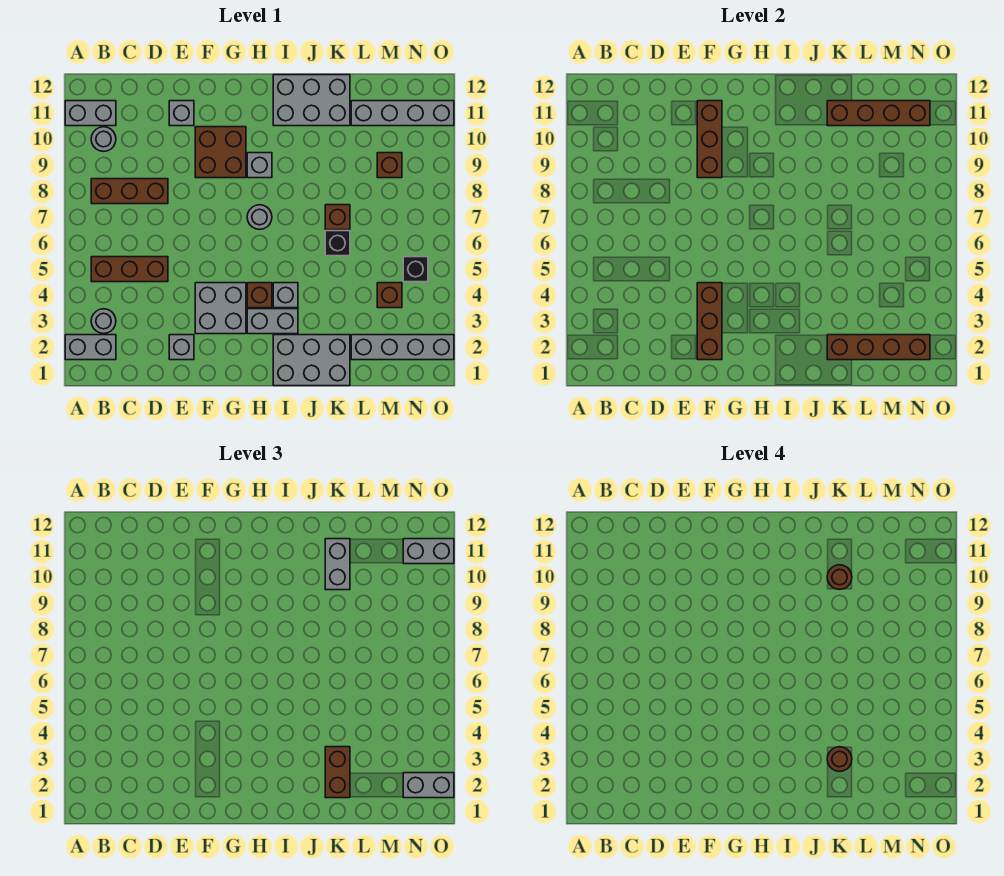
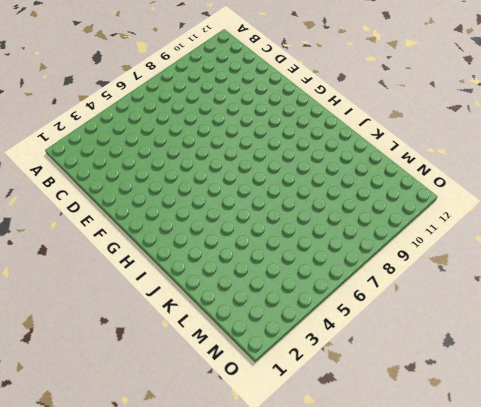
none -> grey 1x2 brick [65,335,116,360]
none -> grey 1x2 brick [65,101,116,126]
none -> grey 1x1 round brick [91,309,116,333]
none -> brown 1x3 brick [91,257,168,282]

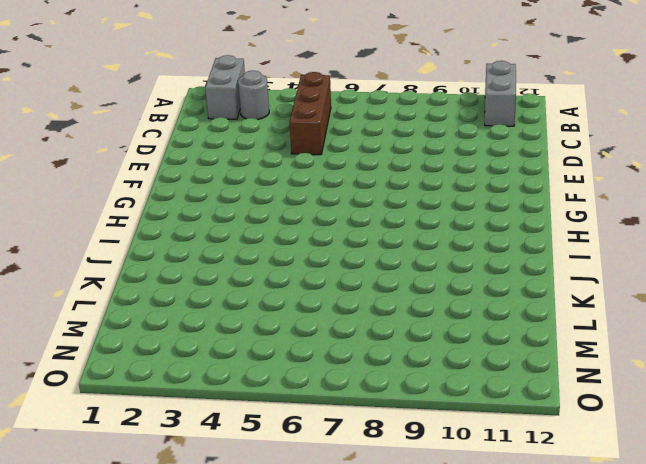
none -> brown 1x3 brick [91,179,168,204]
none -> grey 1x1 round brick [91,127,116,151]
none -> grey 1x1 brick [169,335,194,360]
none -> grey 1x1 brick [169,101,194,126]

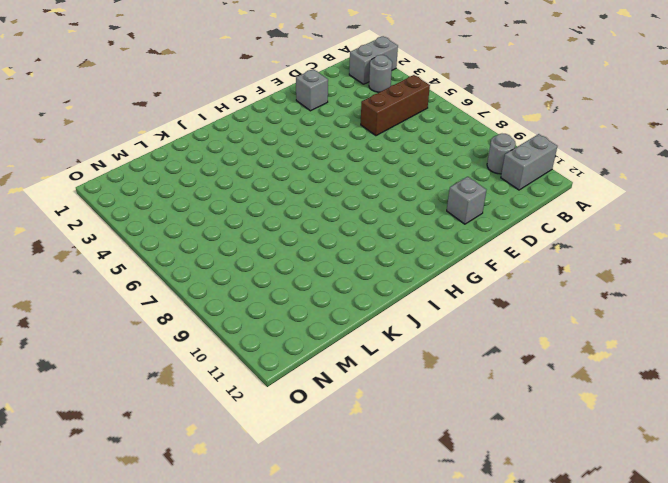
none -> brown 1x3 brick [91,179,168,204]
none -> grey 2x2 brick [195,283,246,334]
none -> brown 2x2 brick [195,127,246,178]
none -> grey 1x2 brick [247,309,298,334]

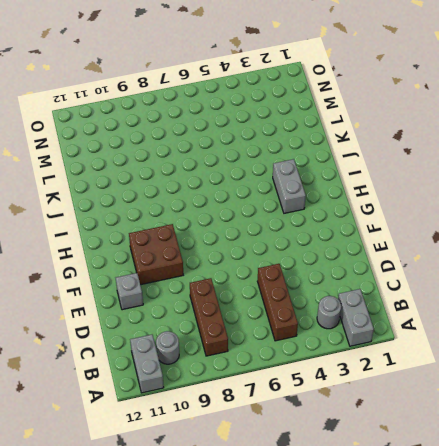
none -> grey 1x1 brick [169,335,194,360]
none -> grey 2x2 brick [195,283,246,334]
none -> brown 1x1 brick [247,283,272,308]
none -> grey 1x1 round brick [247,205,272,229]

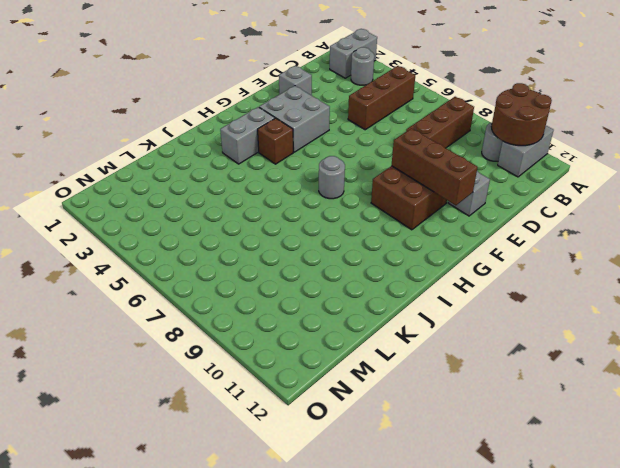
brown 2x2 round brick [491,83,552,146] -> none
none -> grey 1x1 brick [247,153,272,178]
none -> grey 2x3 brick [273,335,350,386]
none -> grey 1x1 brick [273,283,298,308]
none -> grey 2x3 brick [273,75,350,126]

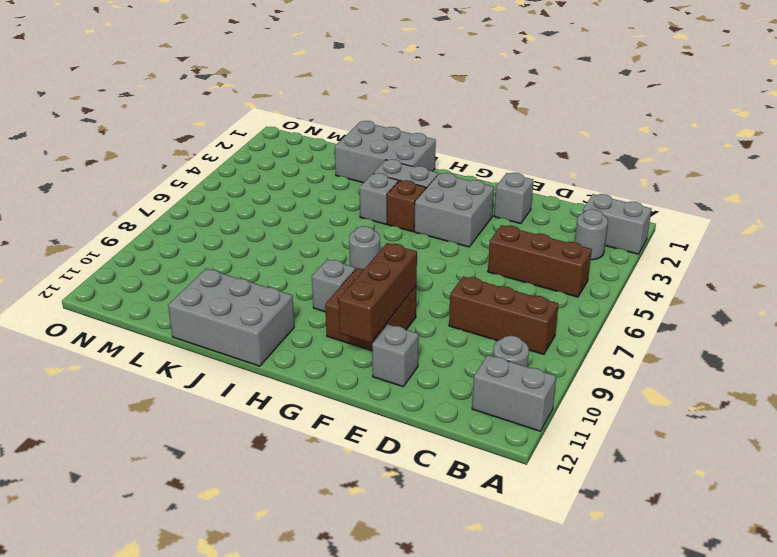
none -> black 1x1 brick [325,231,350,256]
none -> brown 1x1 brick [325,205,350,230]
none -> grey 1x4 brick [351,335,454,360]
none -> grey 1x4 brick [351,101,454,126]

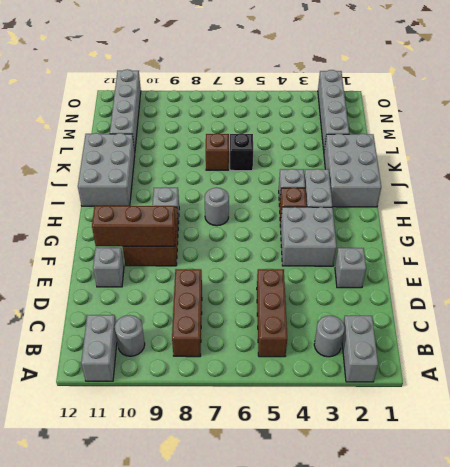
none -> brown 1x1 brick [377,283,402,308]
none -> brown 1x1 brick [377,153,402,178]
none -> black 1x1 brick [403,257,428,282]
none -> brown 1x3 brick [697,283,722,360]

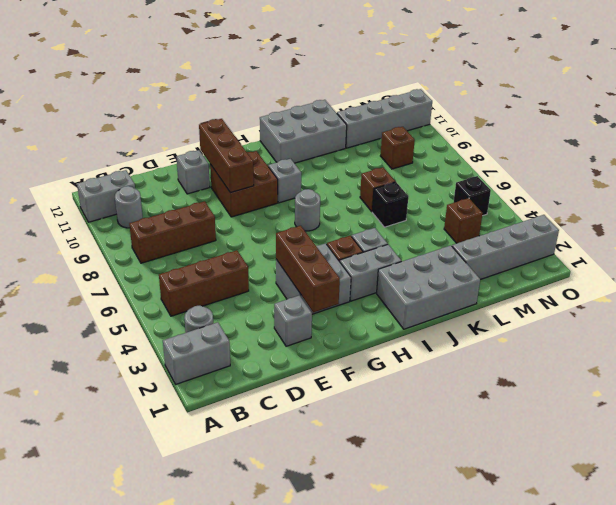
none -> brown 1x4 brick [827,335,930,360]
none -> brown 1x4 brick [827,101,930,126]
none -> brown 1x2 brick [325,747,350,798]
none -> grey 1x2 brick [325,539,350,590]

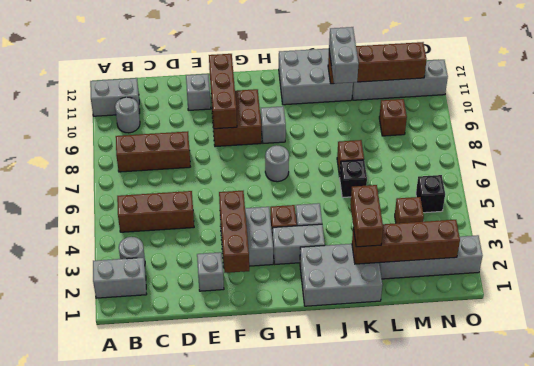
none -> grey 1x2 brick [403,773,454,798]
none -> grey 1x2 brick [403,539,454,564]
none -> brown 1x1 round brick [827,747,852,771]
none -> brown 1x1 round brick [827,565,852,589]

